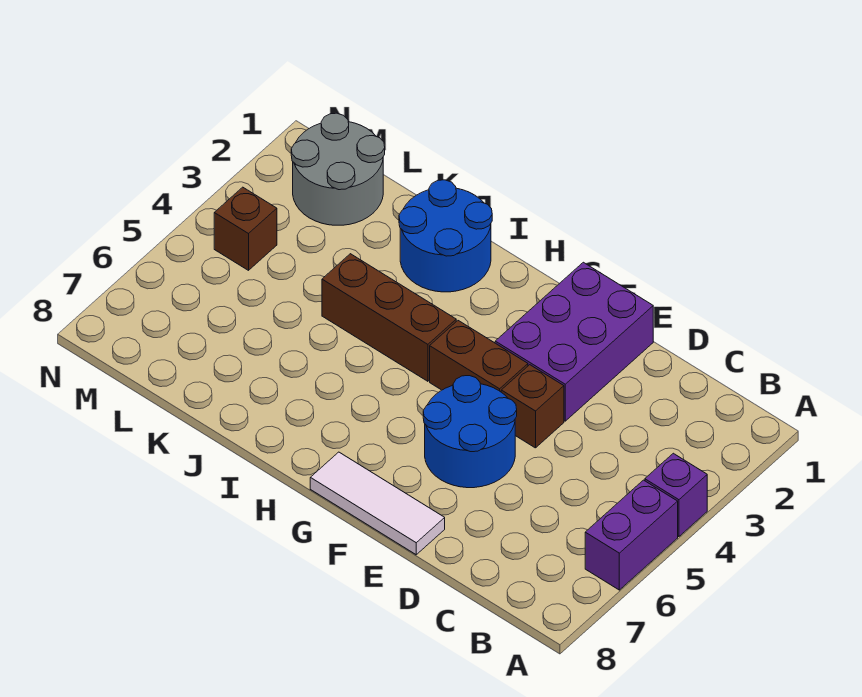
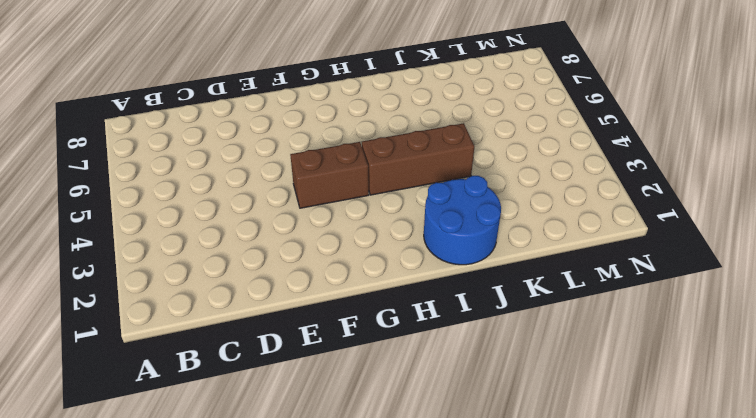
none -> purple 1x1 brick [645,453,707,537]
none -> purple 1x2 brick [585,480,678,590]

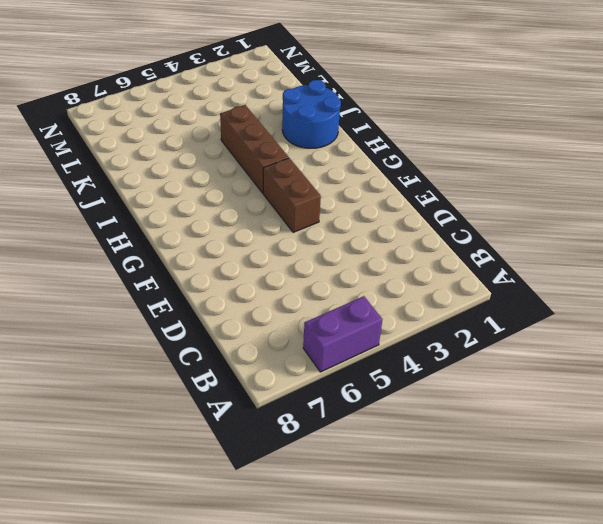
none -> purple 1x1 brick [645,453,707,537]
none -> purple 2x3 brick [495,262,653,421]

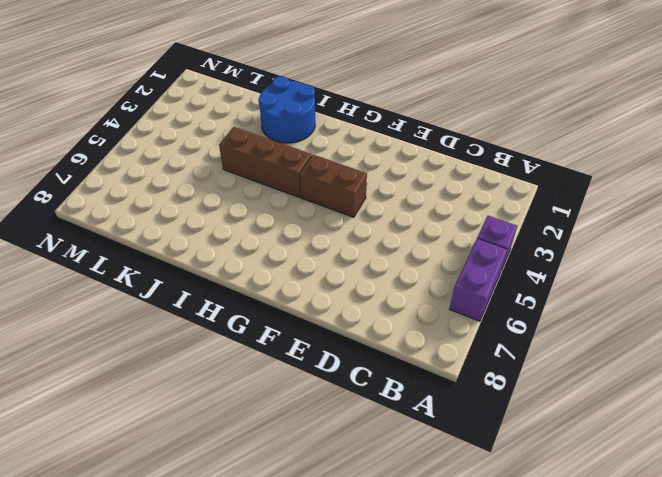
none -> purple 2x3 brick [495,262,653,421]
none -> brown 1x1 brick [501,365,564,448]

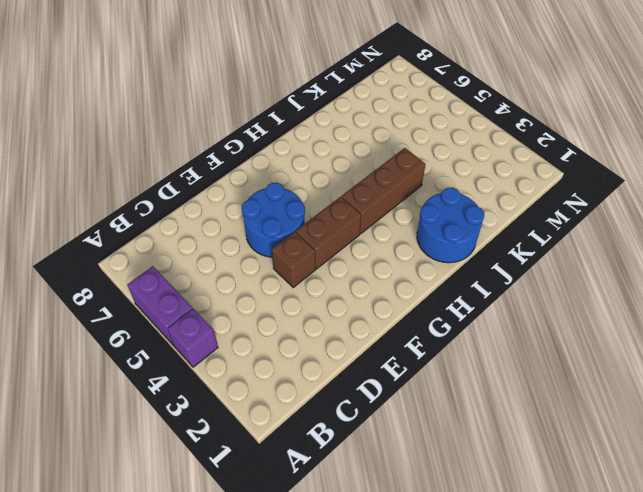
none -> purple 2x3 brick [495,262,653,421]
none -> white 1x3 tile [310,452,445,555]

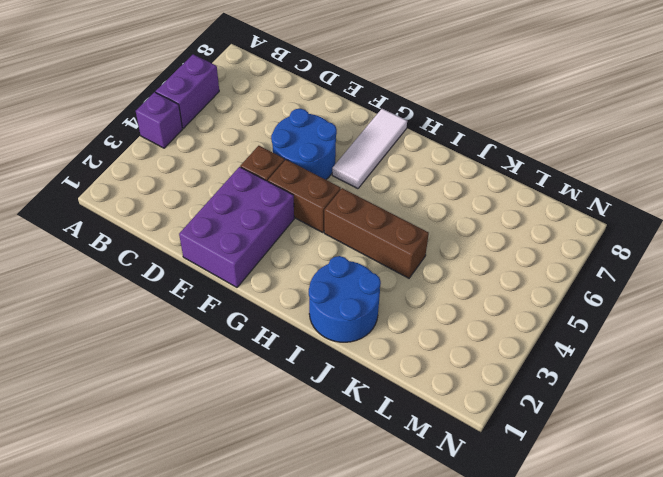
white 1x3 tile [332,109,407,189] -> white 1x3 tile turned to [310,452,445,555]
none -> grey 2x2 round brick [291,113,385,225]
none -> brown 1x1 brick [214,187,277,270]

